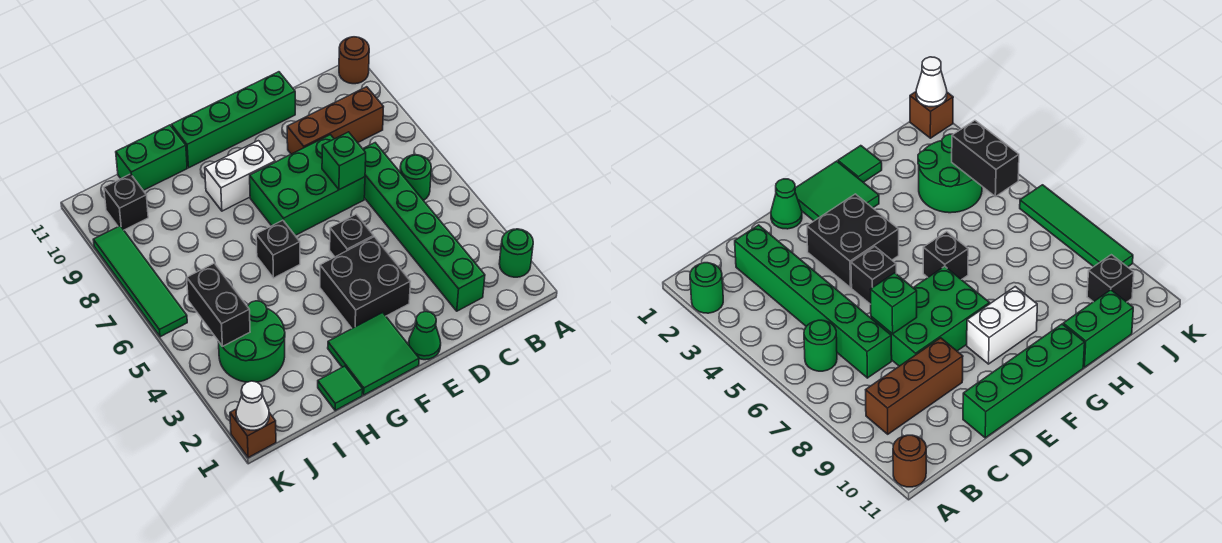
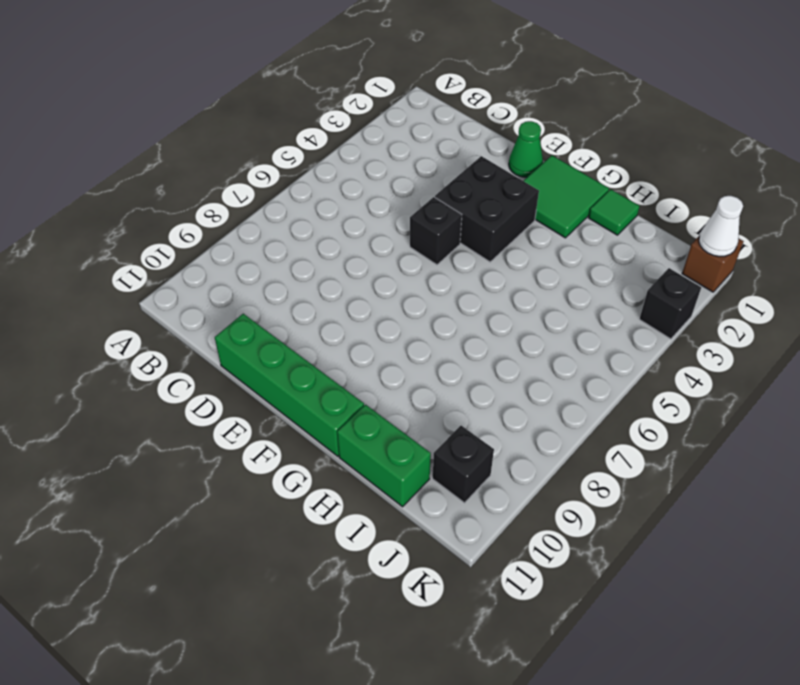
black 1x1 brick [640,268,701,339] -> black 1x1 brick moved to [256,220,300,278]
none -> green 1x1 round brick [499,229,533,277]
none -> brown 1x1 round brick [339,37,369,84]
none -> green 1x1 round brick [400,155,431,200]

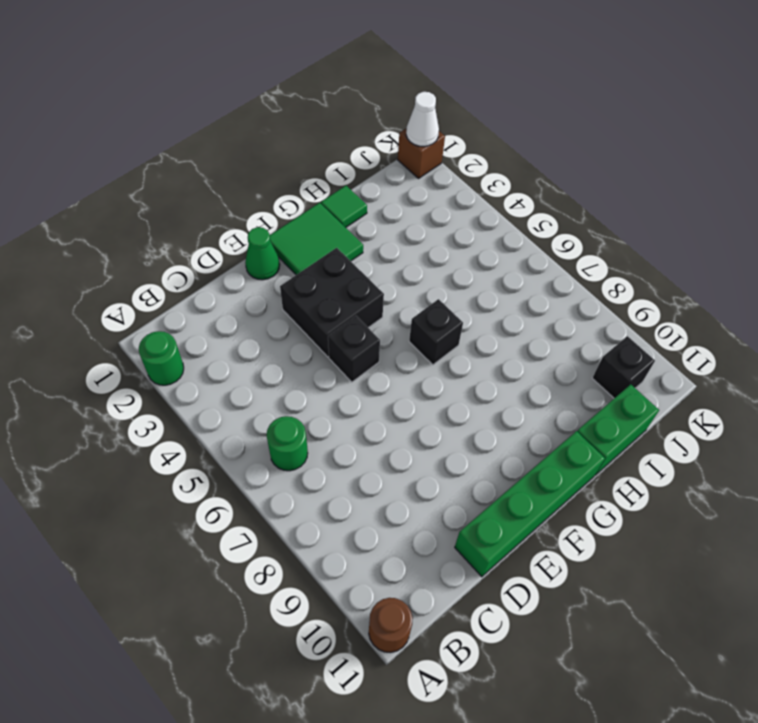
none -> brown 1x3 brick [287,87,383,154]
none -> green 1x6 brick [363,143,485,311]
none -> green 2x3 brick [250,135,365,235]

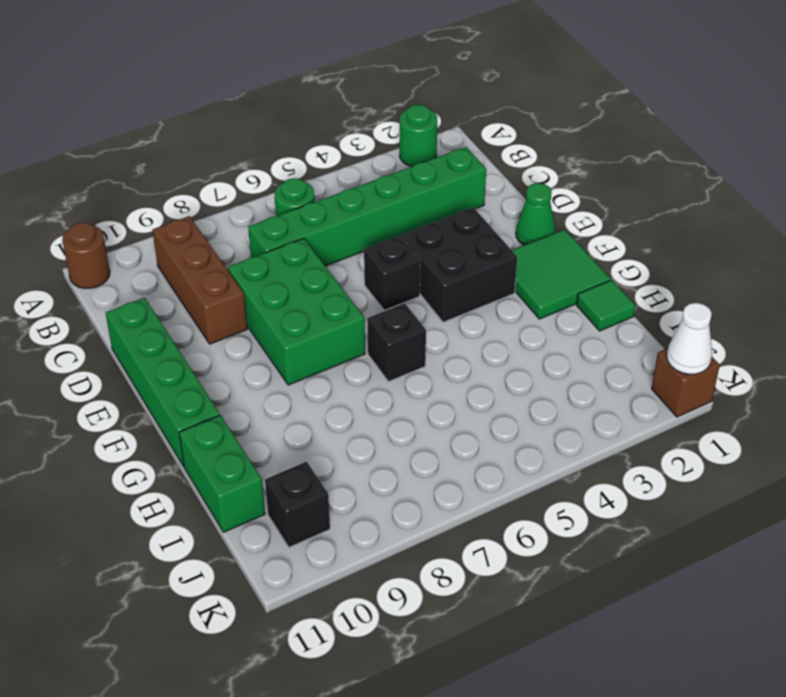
none -> white 1x2 brick [205,141,275,211]
none -> green 2x2 round brick [218,301,285,382]
none -> green 1x4 tile [93,226,187,337]

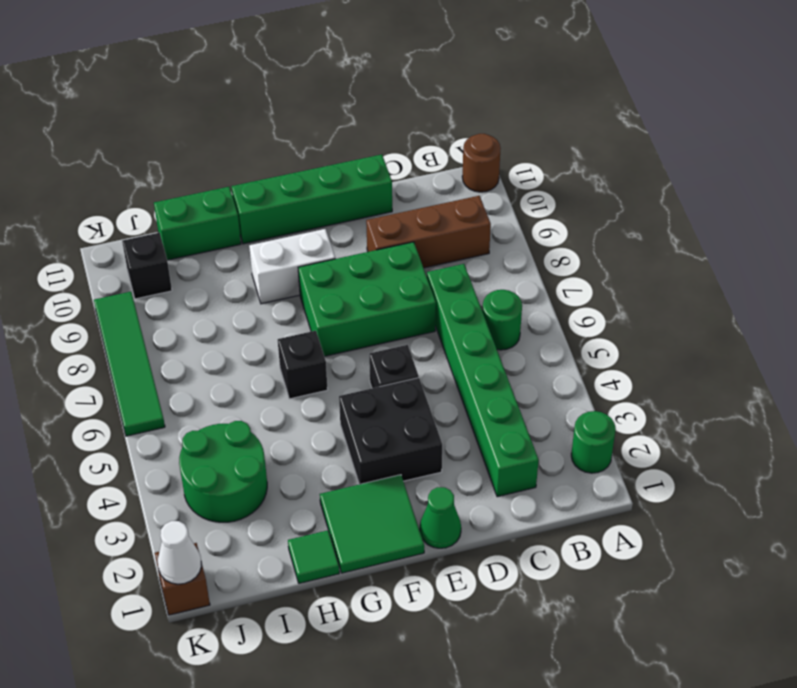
none -> green 1x1 brick [322,132,366,190]
none -> black 1x2 brick [187,263,250,346]

